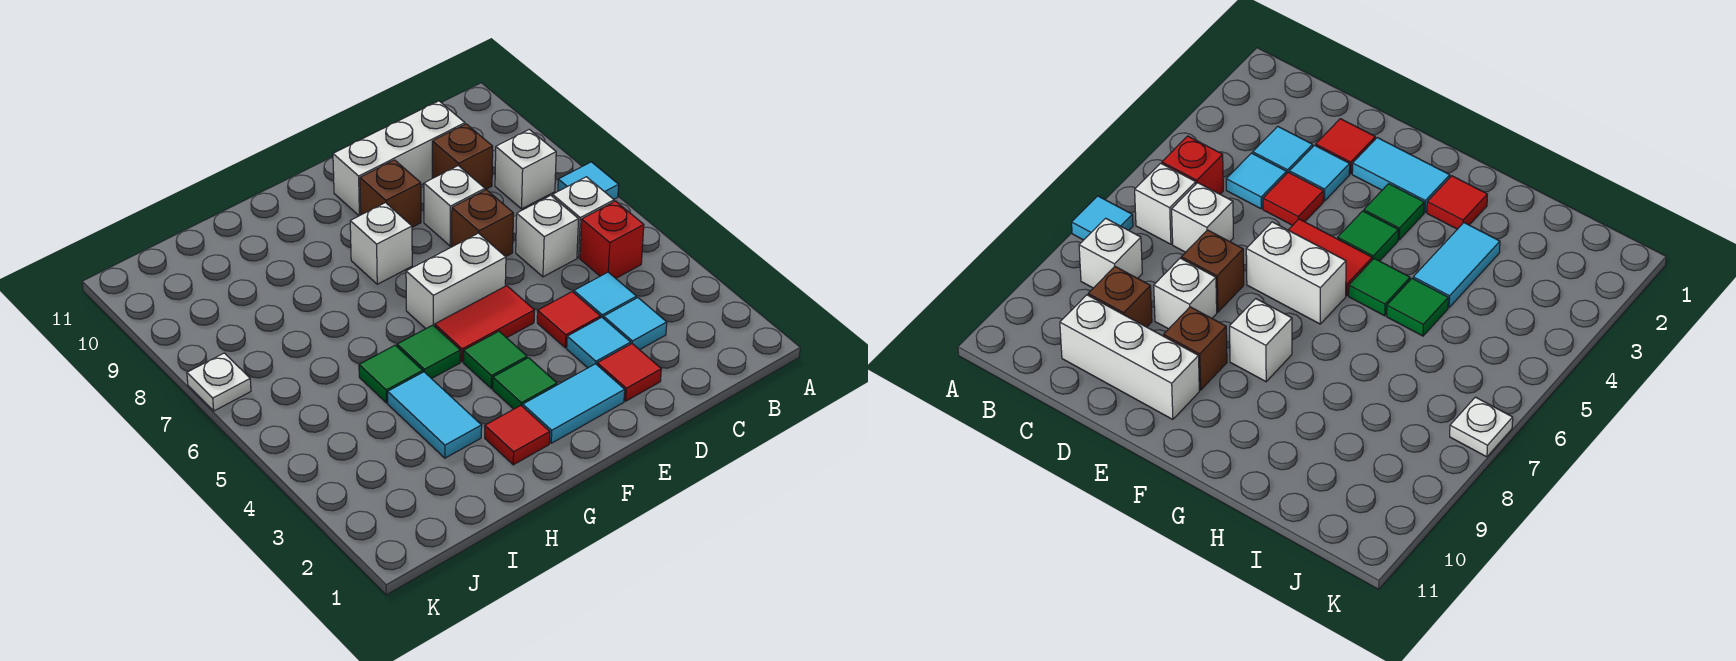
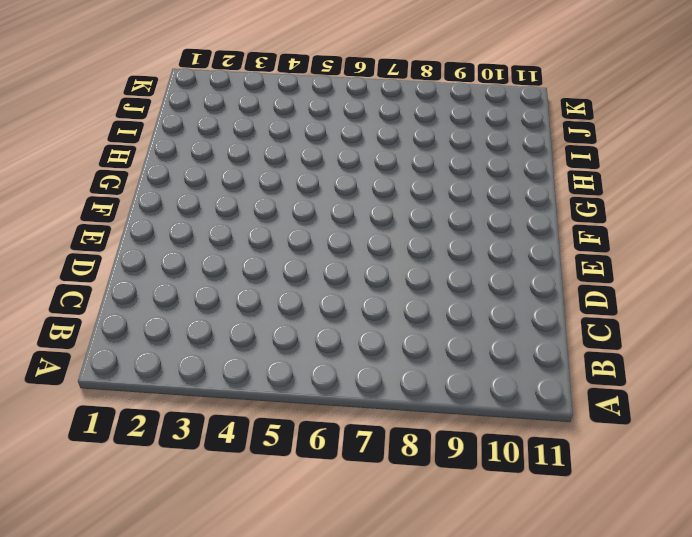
none -> cyan 1x1 tile [558,162,619,199]
none -> red 1x1 brick [580,201,644,278]
none -> white 1x1 brick [553,177,614,258]

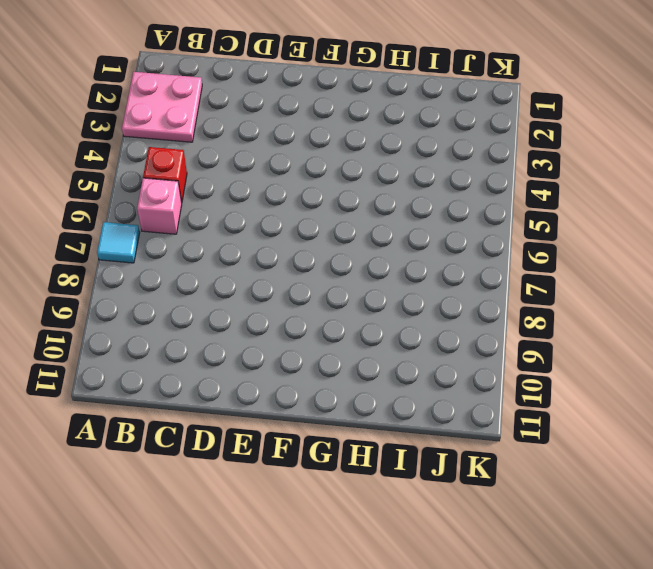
pink 2x2 plate [122,72,202,142] -> none
pink 1x1 brick [137,178,182,234] -> white 1x1 brick [553,177,614,258]
none -> white 1x1 brick [495,129,556,209]
none -> cyan 1x1 tile [604,298,667,350]
none -> cyan 1x1 tile [574,272,636,318]

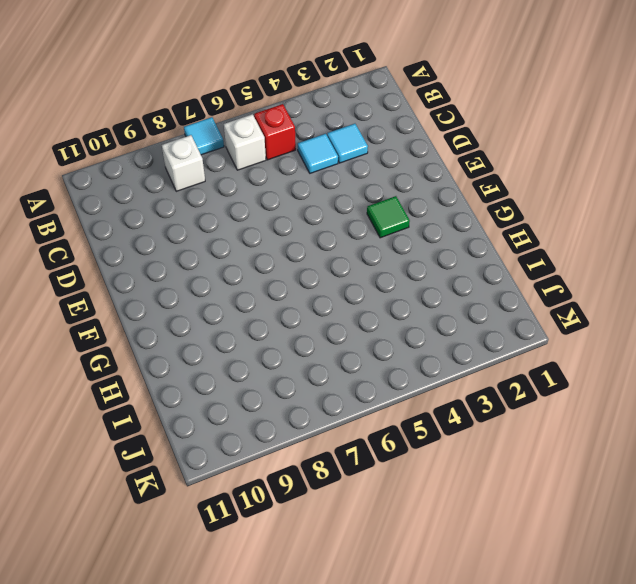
none -> white 1x1 brick [516,195,579,277]
none -> brown 1x1 brick [432,124,493,190]
none -> white 1x3 brick [333,101,465,216]

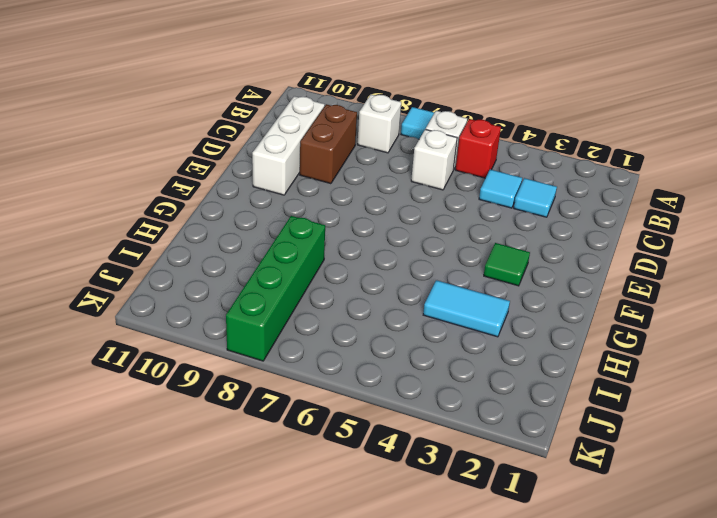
brown 1x2 brick [300,104,357,184] -> brown 1x1 brick [432,124,493,190]
green 1x4 brick [226,216,325,361] -> none
none -> red 1x1 tile [597,344,661,401]
none -> cyan 1x1 tile [567,317,631,368]
none -> red 1x1 tile [537,292,600,348]

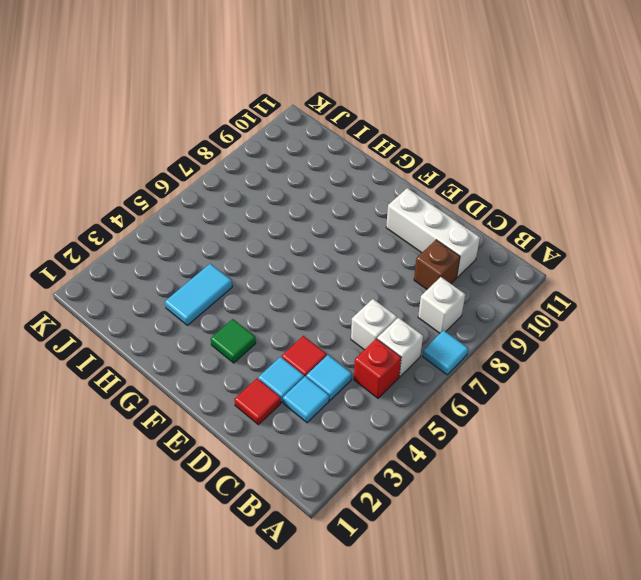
none -> brown 1x1 brick [452,190,514,257]
none -> white 1x1 brick [424,166,485,246]
none -> cyan 1x2 tile [523,364,625,443]

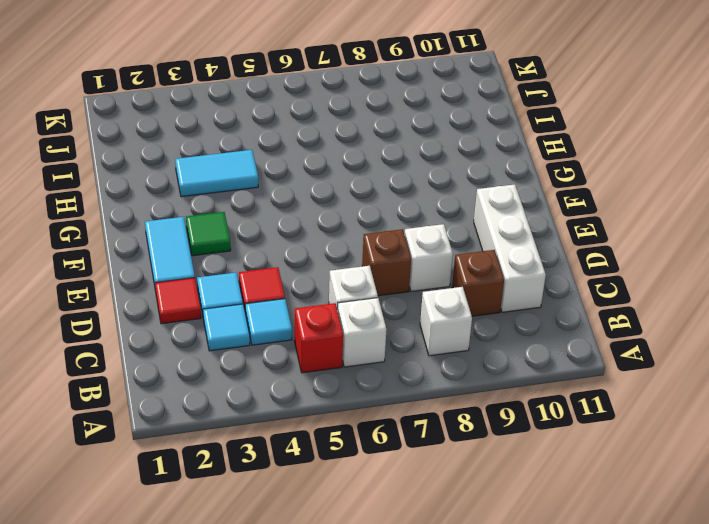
none -> cyan 1x1 tile [558,162,619,199]
none -> red 1x2 tile [435,286,534,362]
none -> white 1x2 brick [406,233,506,329]

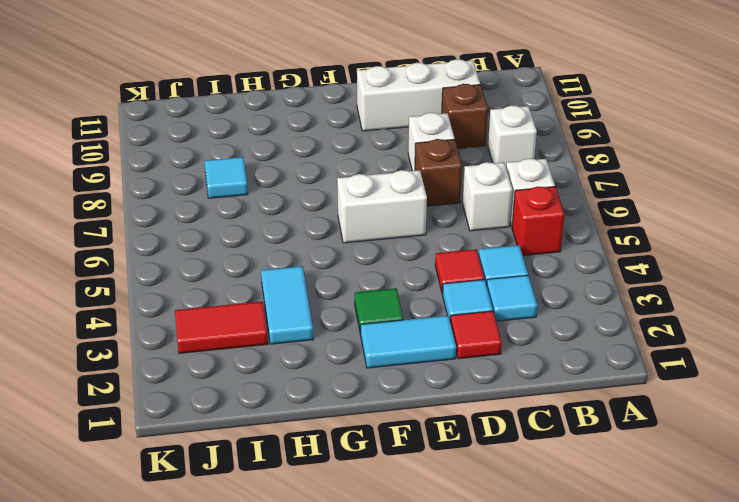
red 1x2 tile [175,302,268,353] -> red 1x2 tile moved to [435,286,534,362]
cyan 1x1 tile [205,157,248,198] -> cyan 1x1 tile moved to [558,162,619,199]
none -> brown 1x1 brick [360,160,421,227]
none -> green 1x1 tile [464,331,527,388]
none -> white 1x1 brick [350,203,412,284]

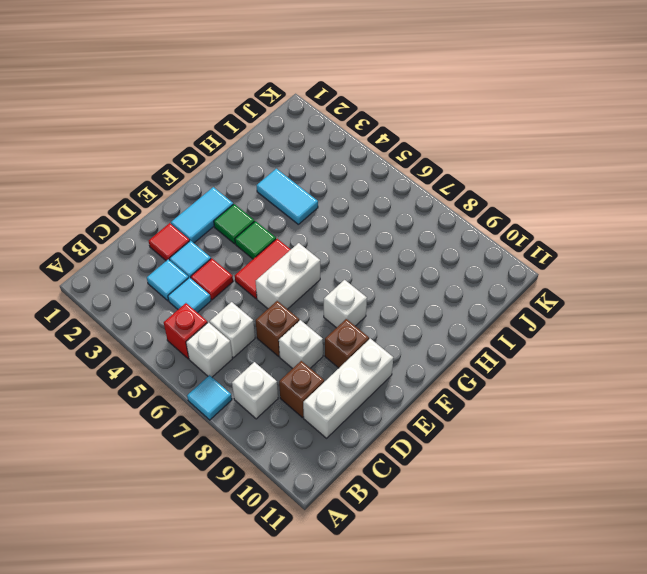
none -> red 1x1 tile [485,405,550,465]
none -> green 1x1 tile [397,325,460,379]
none -> green 1x1 tile [359,345,423,403]

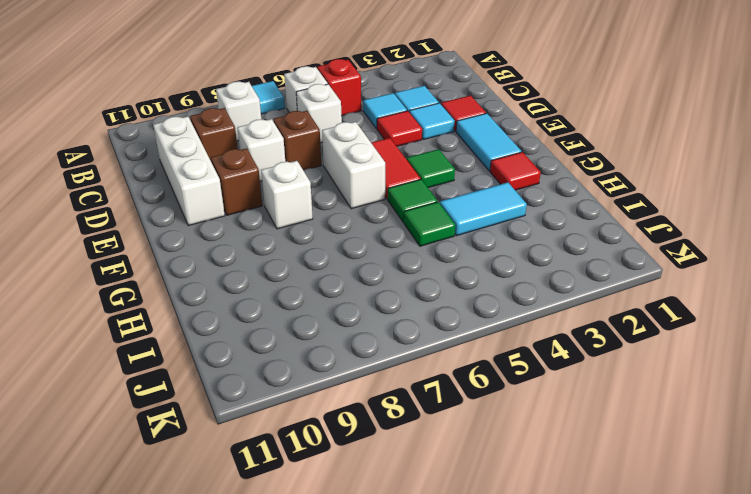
none -> green 1x1 tile [493,358,557,409]
none -> white 1x1 plate [187,353,251,411]

